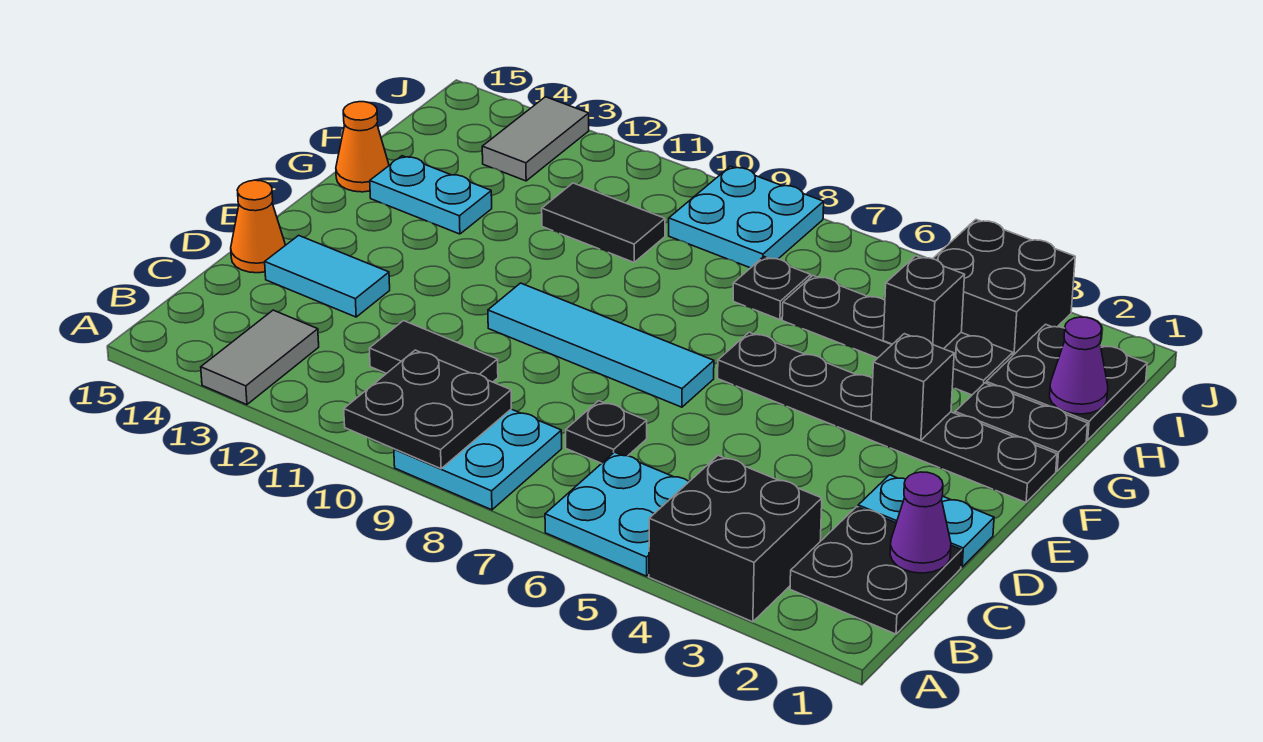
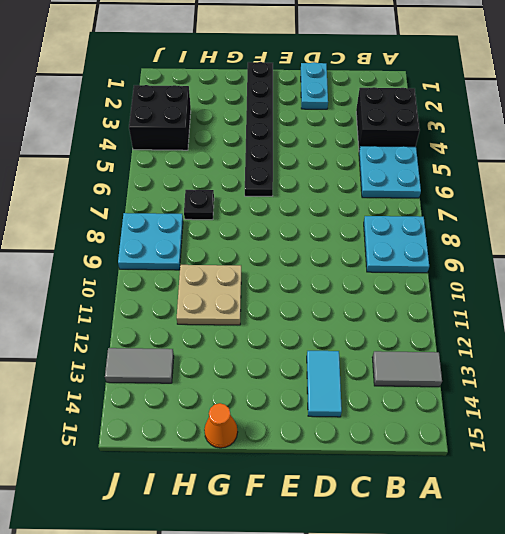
tan 2x2 plate [177,265,241,325] -> black 1x2 tile [542,183,665,262]
none -> black 2x2 plate [790,507,962,634]
none -> black 1x1 plate [566,401,647,463]
none -> black 1x2 tile [369,321,498,382]

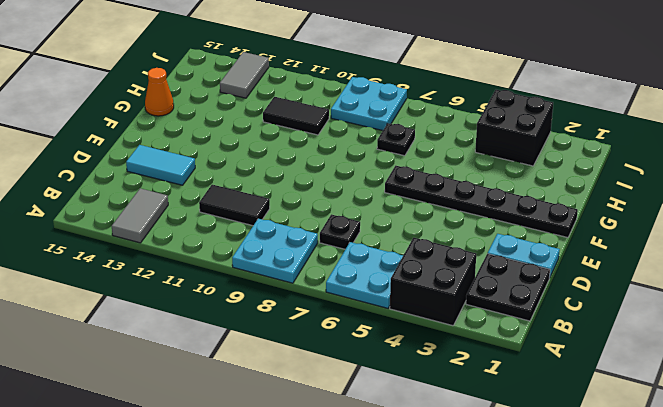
none -> orange 1x1 cone [231,180,285,273]
none -> cyan 1x4 tile [488,283,714,407]
none -> black 1x2 plate [955,383,1088,471]

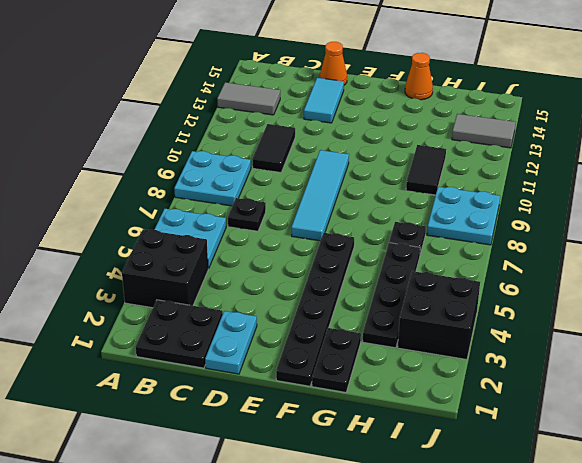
none -> cyan 1x2 plate [370,156,492,234]
none -> black 2x2 plate [986,324,1147,440]
none -> black 2x2 plate [344,350,512,469]

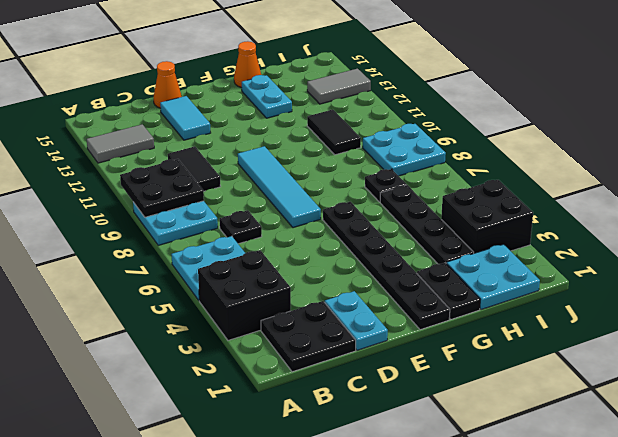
cyan 2x2 plate [447,244,540,310] -> black 2x2 plate [986,324,1147,440]
none -> purple 1x1 cone [890,472,951,573]
none -> black 1x1 brick [871,334,954,440]
none -> purple 1x1 cone [1050,317,1108,414]

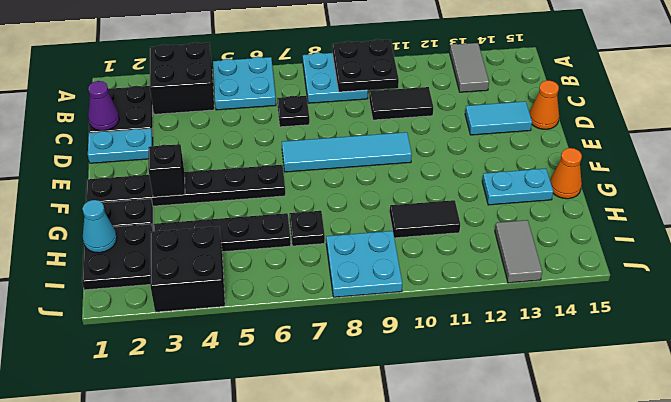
cyan 1x1 cone [82,200,117,253] -> purple 1x1 cone [1050,317,1108,414]
none -> black 1x1 brick [883,256,965,349]

